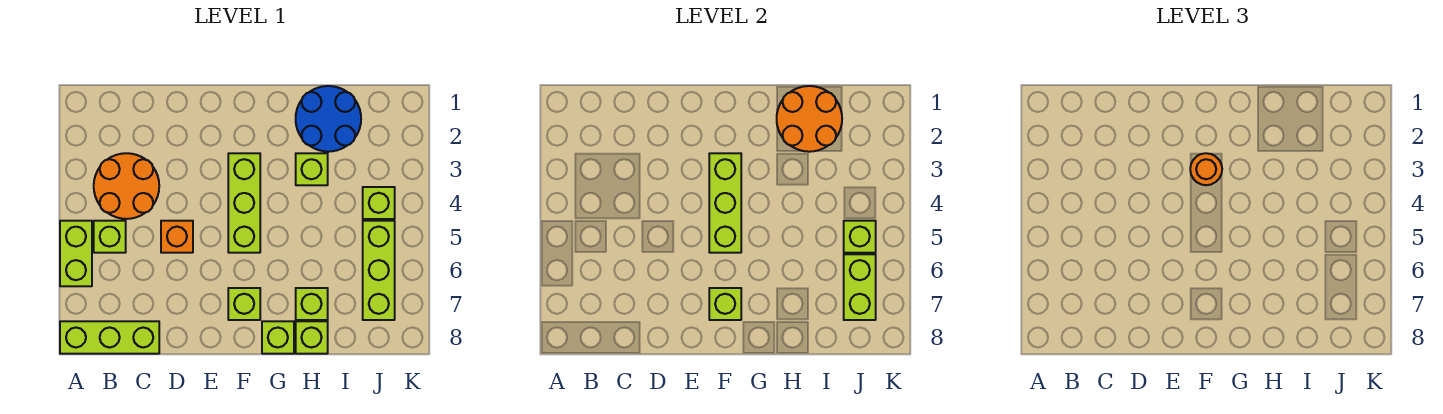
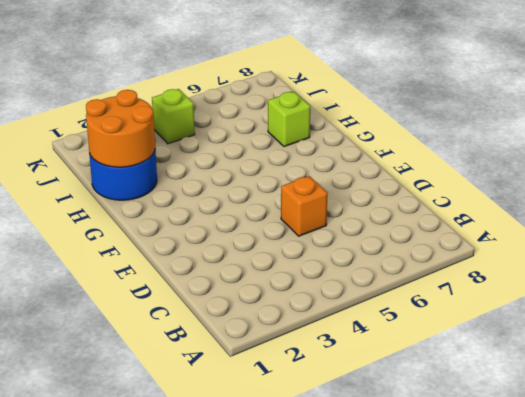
none -> lime 1x2 brick [60,221,92,286]
none -> lime 1x3 brick [60,321,159,354]
none -> orange 2x2 round brick [94,153,159,219]

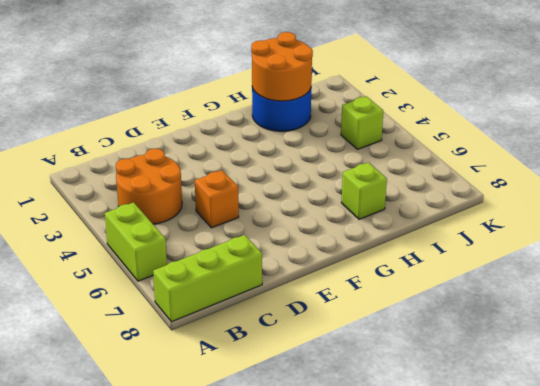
none -> lime 1x1 brick [94,221,126,253]
none -> lime 1x3 brick [228,153,260,253]
none -> lime 1x1 brick [228,288,260,320]

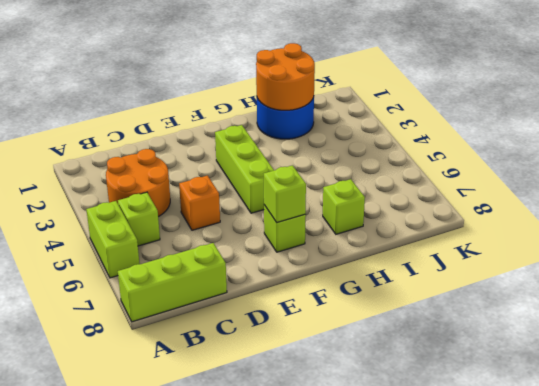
none -> lime 1x1 brick [262,321,294,354]
none -> lime 1x1 brick [296,153,328,185]
none -> lime 1x1 brick [296,321,328,354]

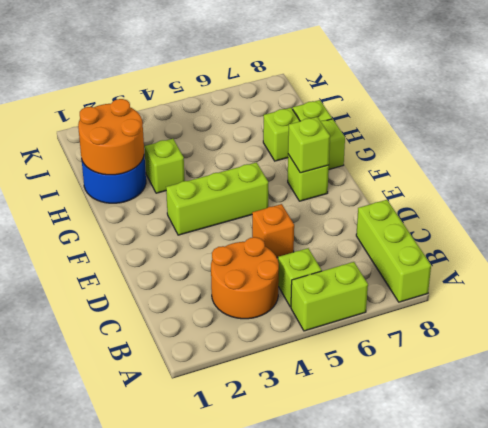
none -> lime 1x1 brick [363,187,395,219]
none -> lime 1x3 brick [363,221,395,320]
none -> lime 1x3 brick [709,153,741,253]

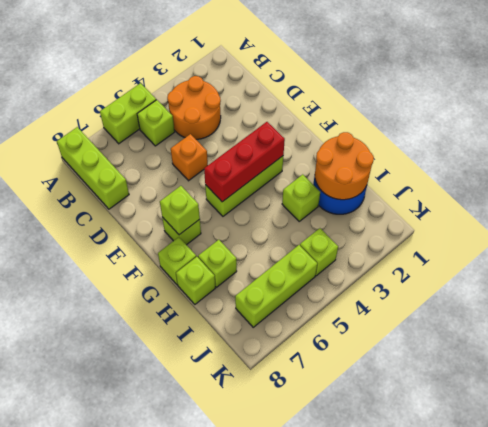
red 1x3 brick [204,122,285,202] -> lime 1x3 brick [709,153,741,253]
none -> lime 1x1 brick [844,221,876,253]
none -> lime 1x2 brick [844,254,876,320]
none -> orange 1x1 round brick [1190,153,1222,185]

